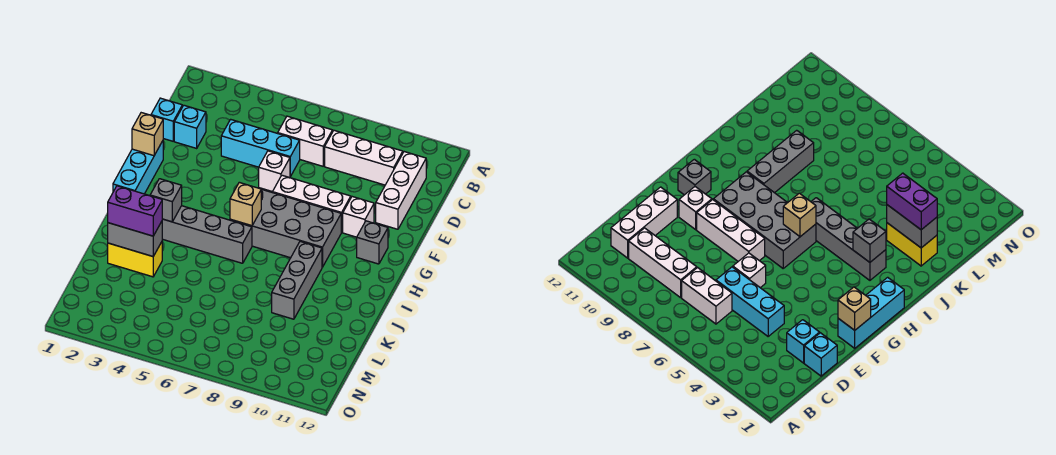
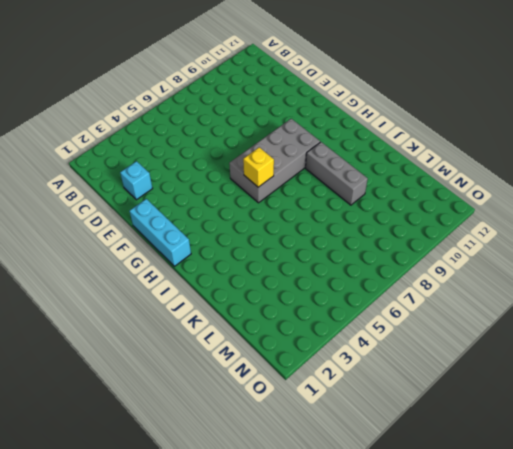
yellow 1x1 brick [243,147,274,187] -> tan 1x1 brick [230,182,261,226]
none -> white 1x2 brick [278,116,333,166]
none -> white 1x3 brick [325,130,403,185]
none -> white 1x3 brick [376,152,426,229]

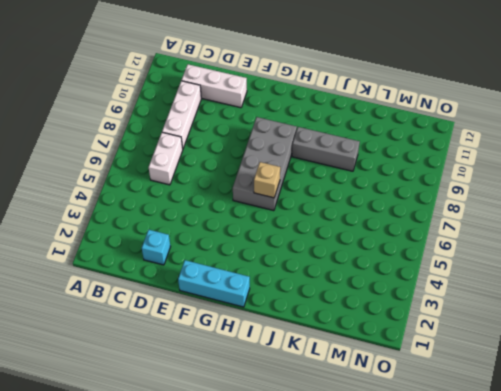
none -> cyan 1x1 brick [151,98,182,141]
none -> cyan 1x3 brick [221,119,300,176]
none -> white 1x1 brick [259,151,290,192]

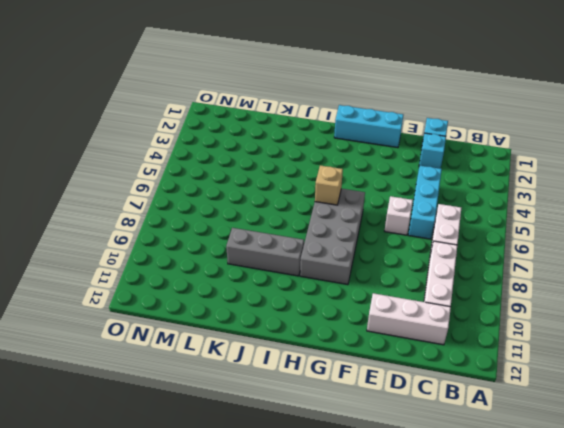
none -> white 1x3 brick [273,175,351,232]
none -> white 1x1 brick [343,197,374,237]
none -> grey 1x1 brick [357,221,388,264]

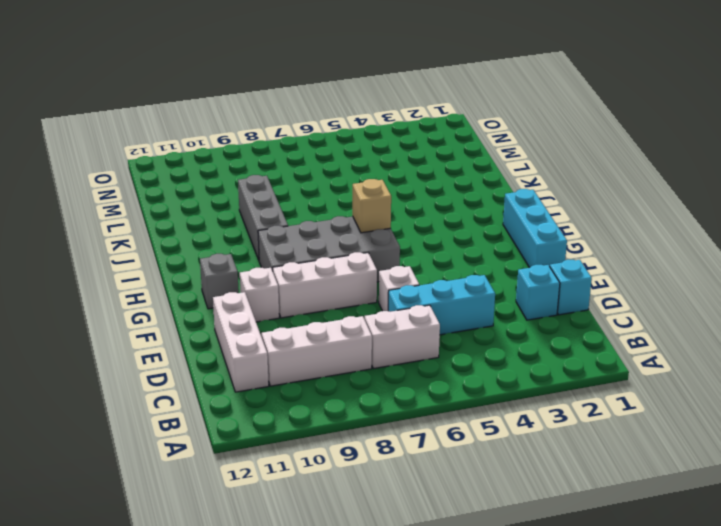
none -> grey 1x4 brick [162,206,252,263]
none -> yellow 1x2 brick [108,242,162,277]
none -> tan 1x1 brick [132,113,163,156]

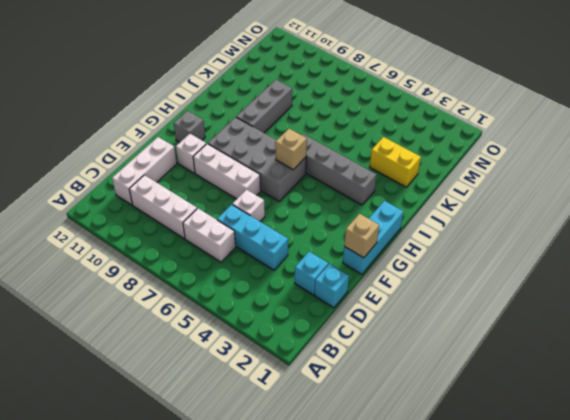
none -> grey 1x1 brick [150,179,182,222]
none -> grey 1x2 brick [108,221,162,256]
none -> purple 1x2 brick [108,186,162,236]

